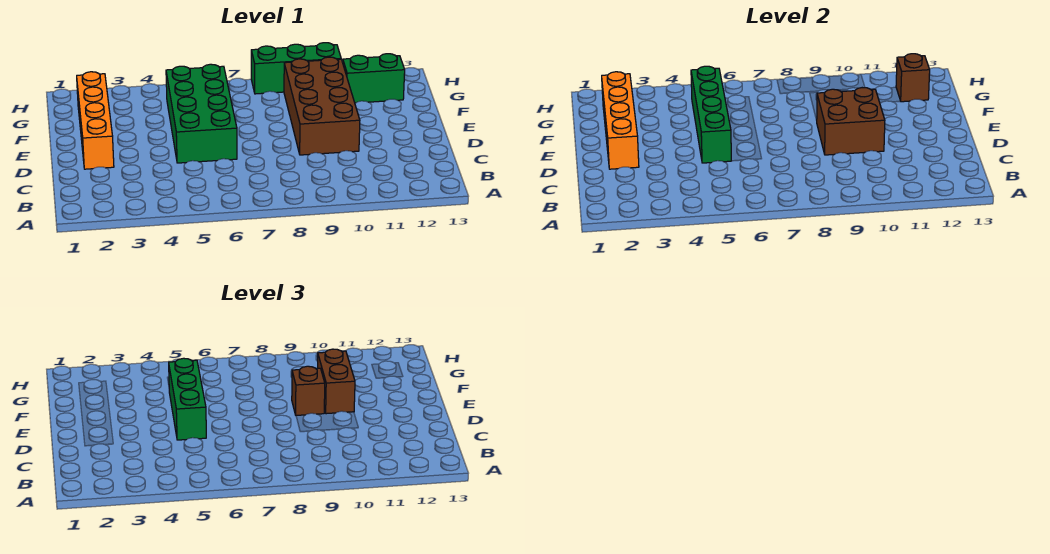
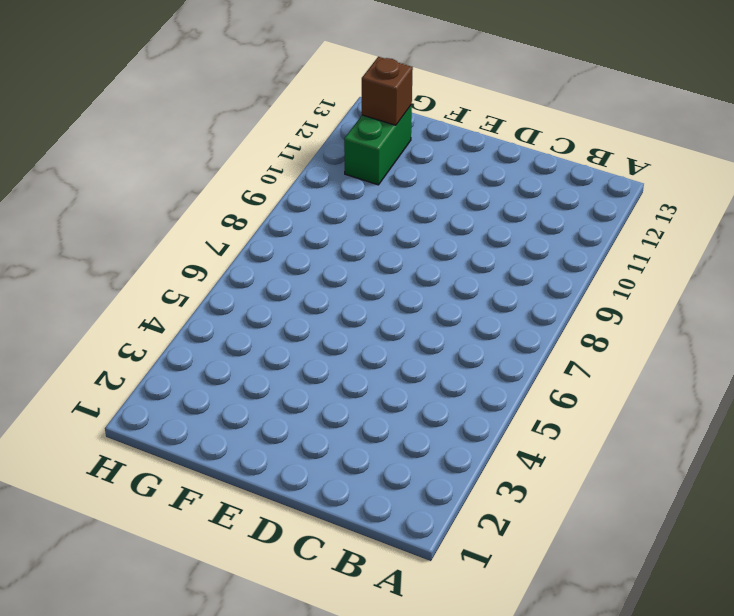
none -> orange 1x4 brick [77,72,114,169]
none -> green 2x4 brick [166,64,237,163]
none -> brown 2x4 brick [284,57,360,155]

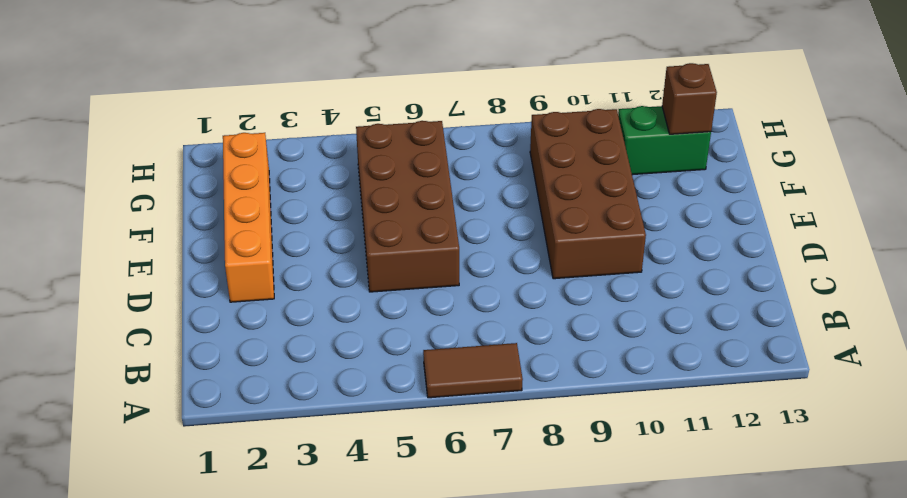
brown 1x2 tile [423,343,523,398] -> none
brown 2x4 brick [356,121,459,292] -> green 2x4 brick [166,64,237,163]
none -> green 1x3 brick [251,43,341,94]
none -> orange 1x4 brick [602,72,639,169]
none -> green 1x4 brick [691,66,731,163]

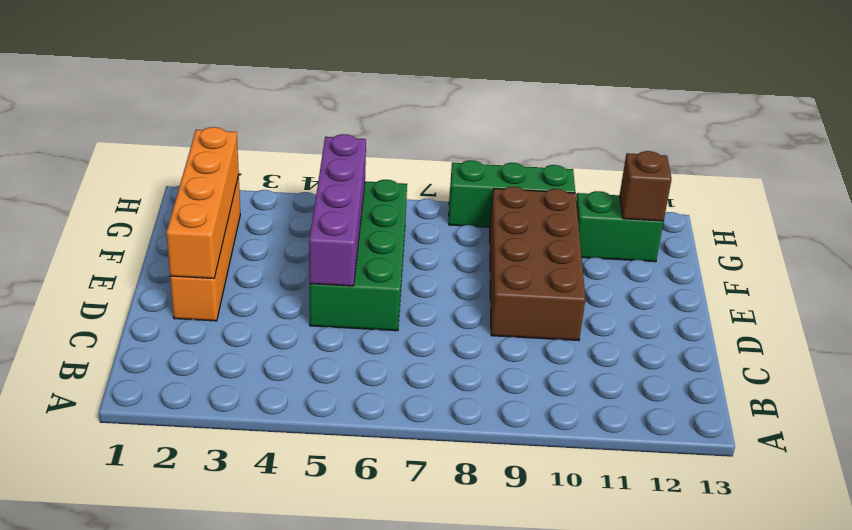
purple 1x4 brick [309,134,366,286] -> green 1x4 brick [691,66,731,163]
none -> brown 2x2 brick [817,88,885,155]
none -> green 1x3 brick [169,358,206,440]
none -> brown 1x1 brick [292,366,325,415]

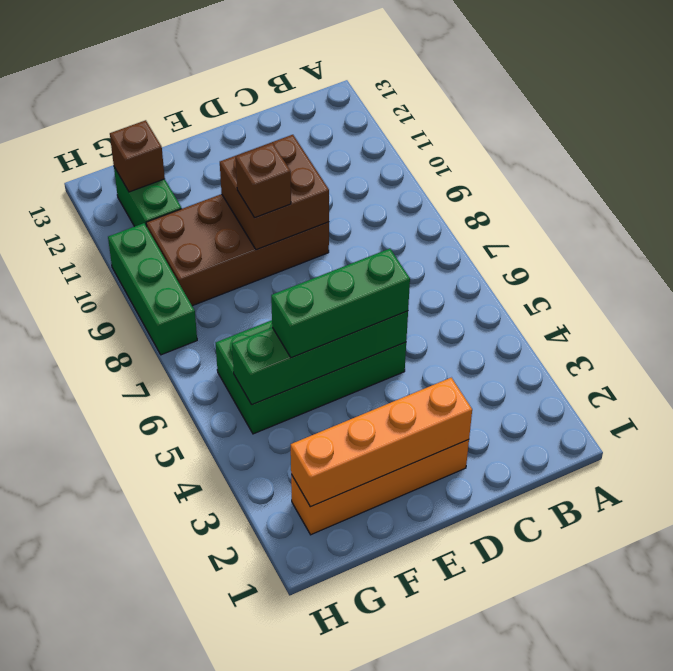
none -> brown 1x2 brick [318,349,355,414]

